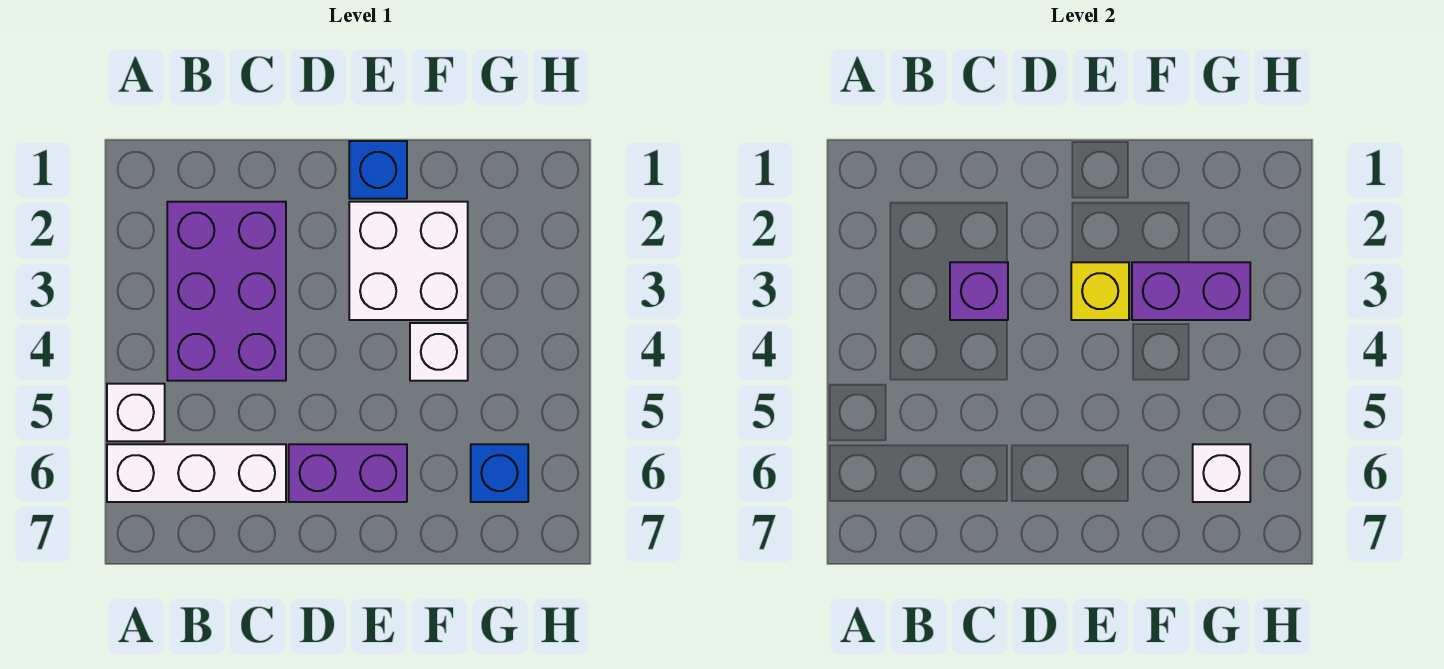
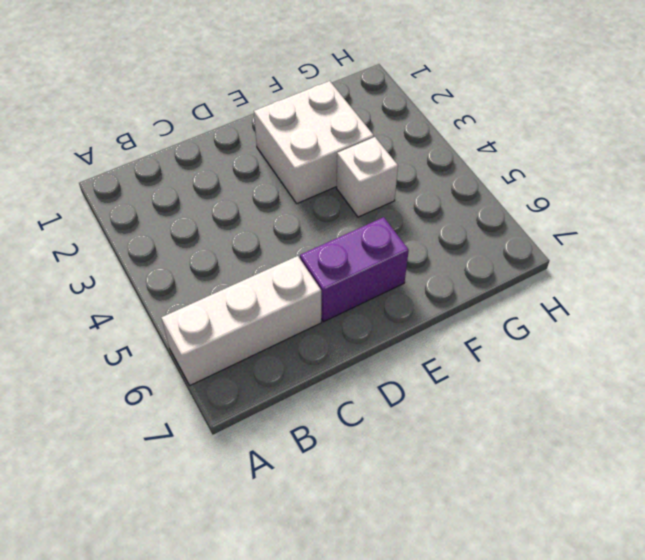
none -> white 1x1 brick [107,384,165,441]
none -> purple 2x3 brick [167,202,286,381]
none -> blue 1x1 brick [349,141,407,199]

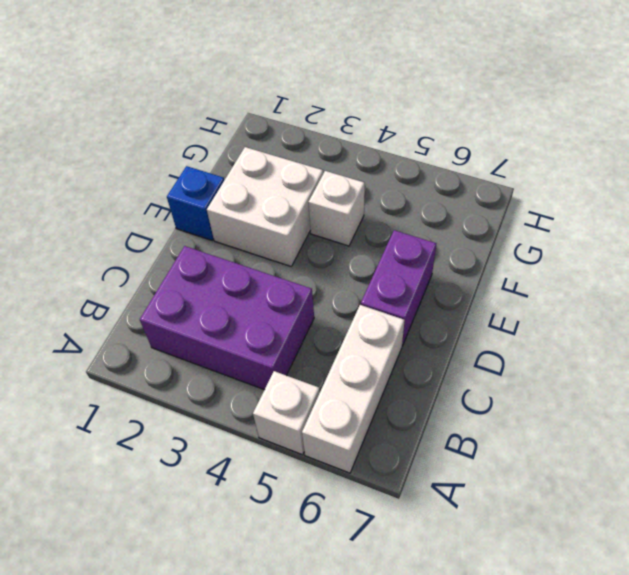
none -> blue 1x1 brick [471,444,528,502]
none -> purple 1x1 brick [950,262,1008,320]
none -> yellow 1x1 brick [1071,262,1129,320]

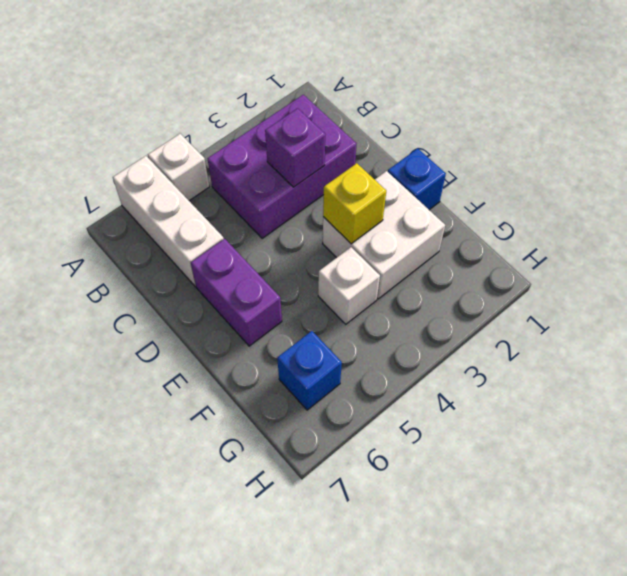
none -> purple 1x2 brick [1132,262,1250,320]
none -> white 1x1 brick [1193,444,1250,502]

